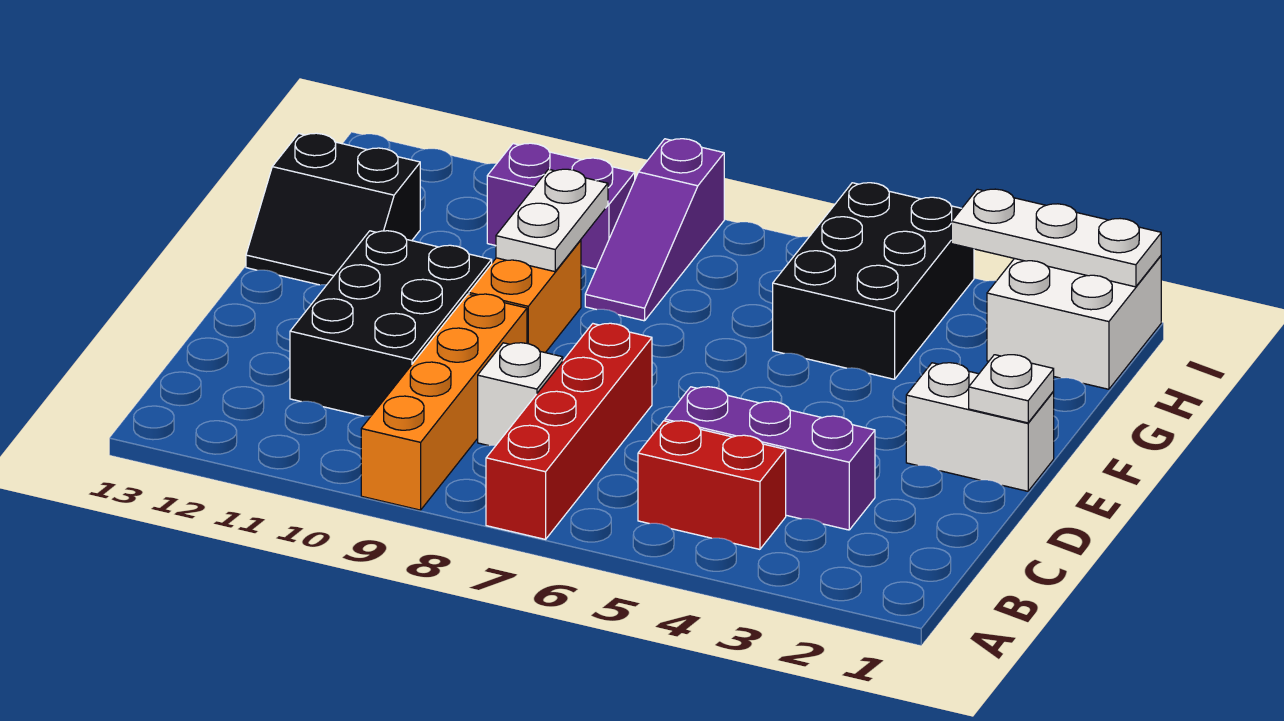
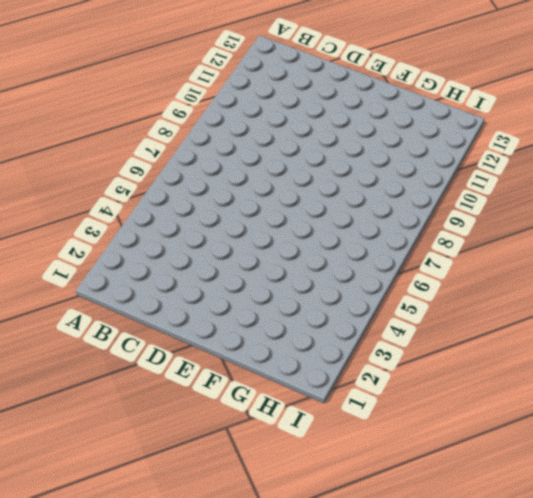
none -> red 1x4 brick [486,323,652,539]
none -> orange 1x4 brick [361,294,527,510]
none -> red 1x2 brick [638,421,786,549]

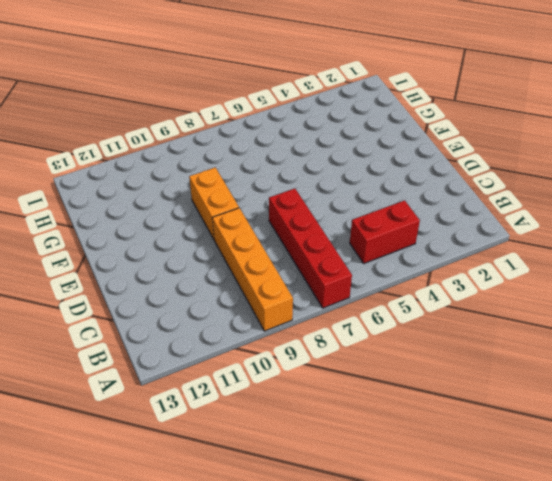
none -> purple 1x3 brick [665,387,875,530]
none -> white 1x1 brick [478,343,563,446]
none -> black 2x3 brick [290,231,492,416]

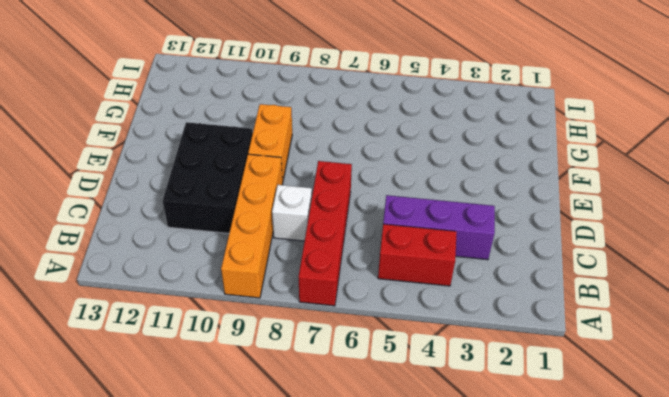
none -> white 1x2 brick [906,363,1054,491]
none -> black 2x2 slope [246,133,420,285]
none -> black 2x3 brick [773,183,974,379]

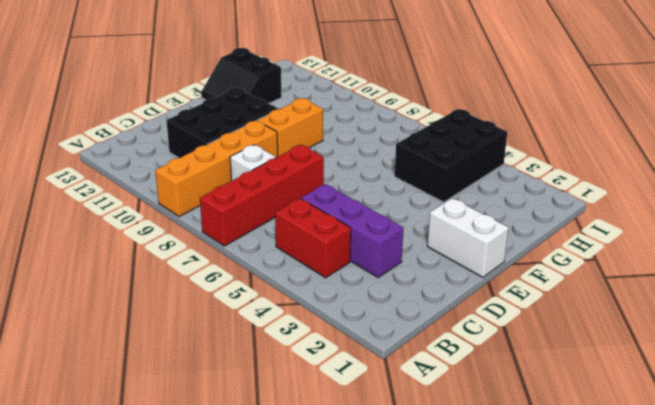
none -> purple 1x3 slope [585,139,724,321]
none -> white 2x2 brick [987,256,1161,389]
none -> purple 1x2 brick [487,143,635,269]

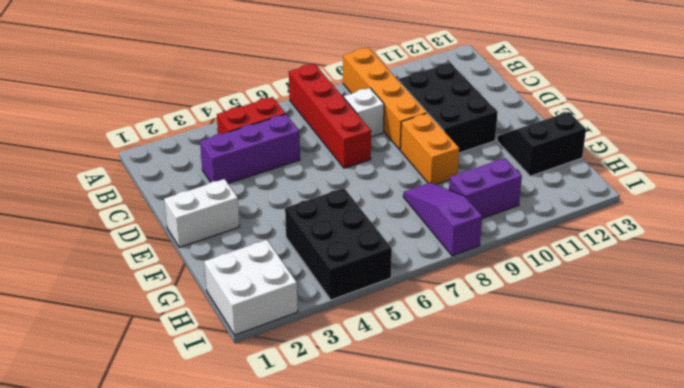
none -> white 1x1 plate [969,355,1054,423]
none -> white 1x2 plate [496,169,608,272]
none -> white 1x3 plate [951,189,1161,287]

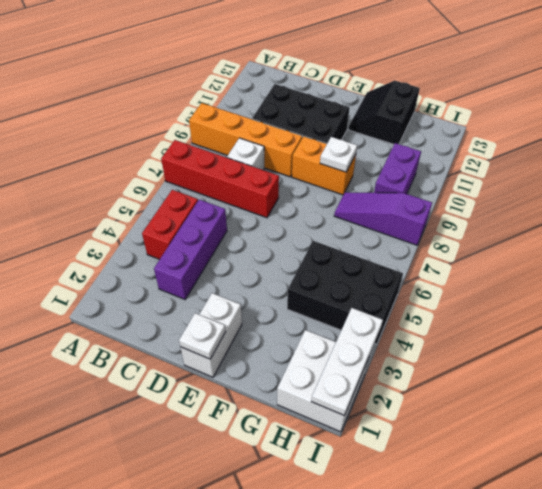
white 1x1 plate [320,137,357,172] -> white 1x2 plate [496,169,608,272]

